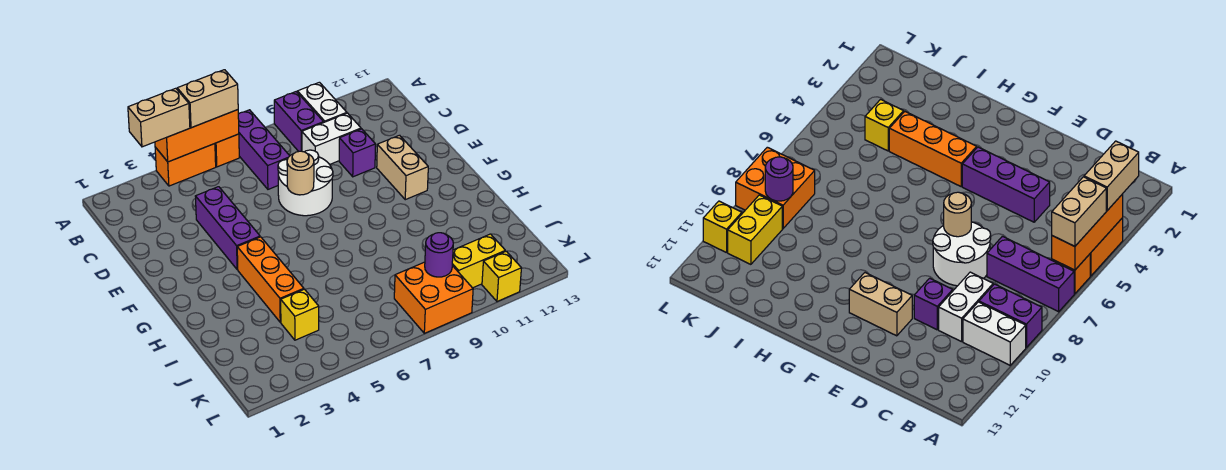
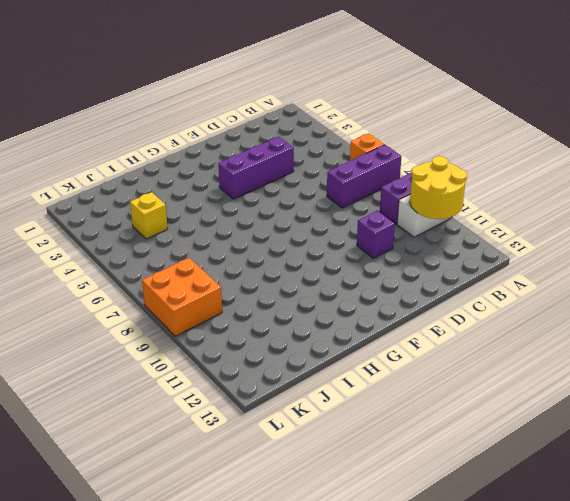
yellow 2x2 round brick [410,156,467,219] -> none
none -> orange 1x2 brick [155,144,216,186]
none -> white 1x2 brick [302,113,361,165]
none -> white 2x2 round brick [278,150,333,216]

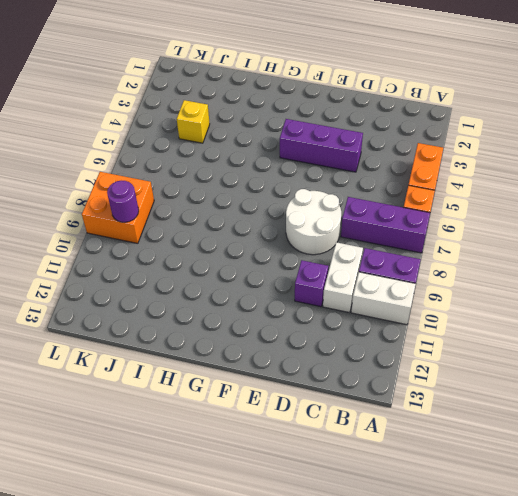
none -> tan 1x2 brick [377,135,428,200]
none -> orange 1x3 brick [237,237,304,322]
none -> yellow 1x2 brick [452,234,505,288]

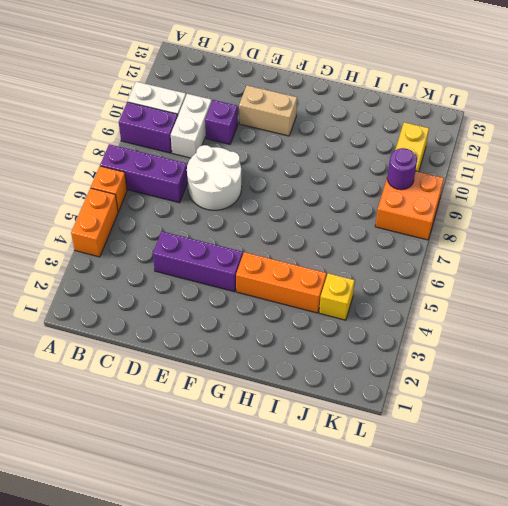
none -> yellow 1x1 brick [482,251,521,302]
none -> orange 1x3 brick [155,110,239,162]
none -> tan 1x1 round brick [287,151,314,195]

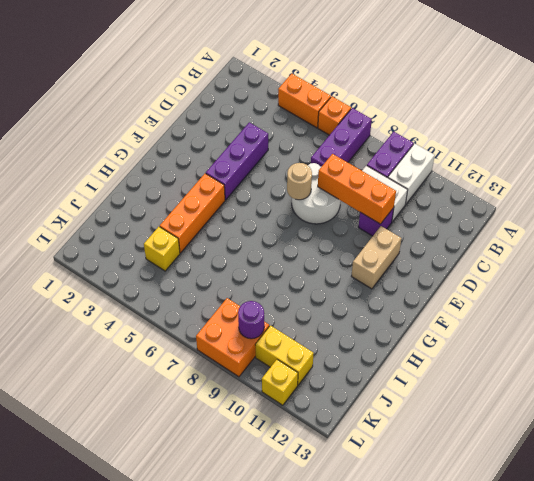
orange 1x3 brick [318,154,396,224] -> orange 1x3 brick moved to [155,110,239,162]
none -> tan 1x2 brick [128,88,190,147]
none -> tan 1x2 brick [177,70,238,128]

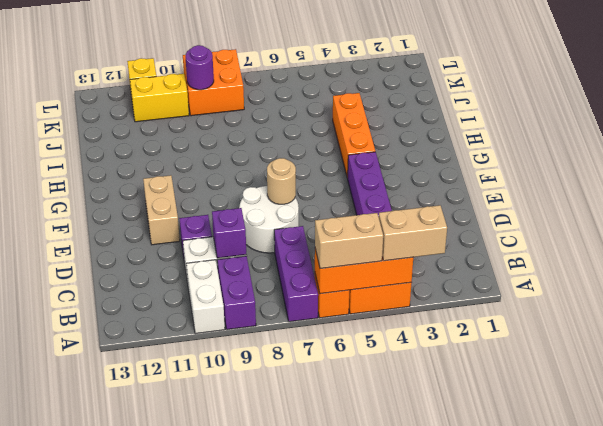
purple 1x1 brick [212,208,246,258] -> none
none -> yellow 1x1 brick [281,289,319,340]

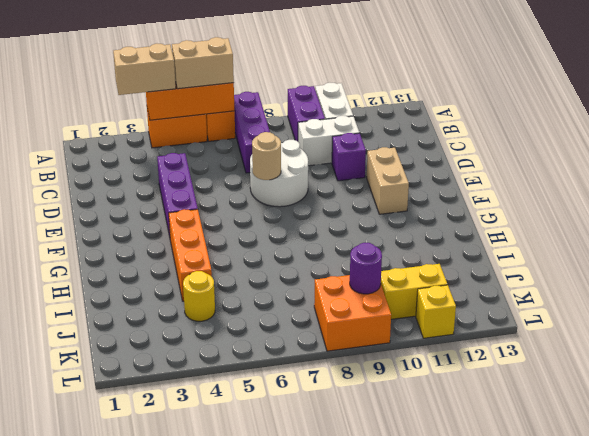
yellow 1x1 round brick [183,271,215,321] -> yellow 1x1 brick [281,289,319,340]

